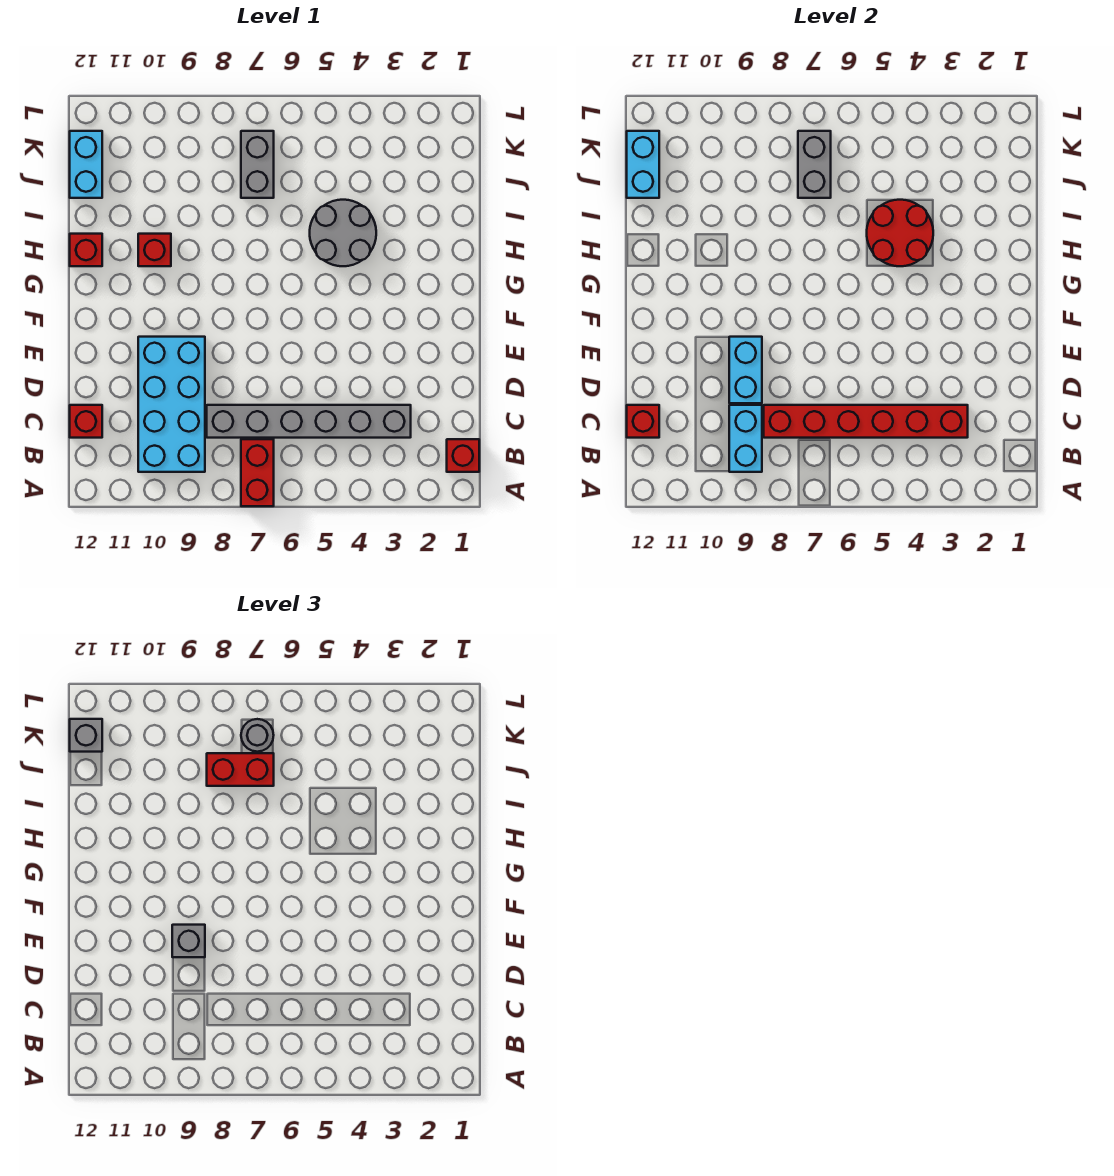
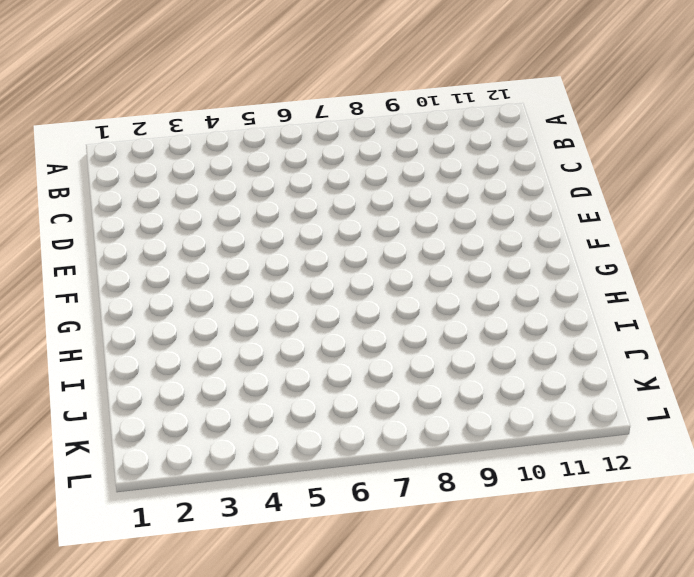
none -> red 1x2 brick [241,439,274,506]
none -> red 1x1 brick [447,439,479,472]
none -> cyan 2x4 brick [138,337,205,472]

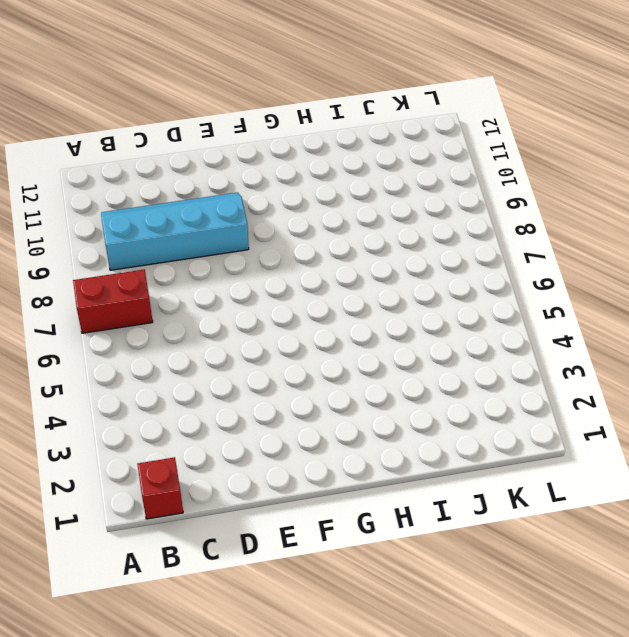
cyan 2x4 slope [101,193,249,270] -> cyan 2x4 brick [138,337,205,472]
none -> grey 1x6 brick [207,405,411,438]
none -> red 1x1 brick [70,405,102,438]
none -> grey 2x2 round brick [310,200,376,266]

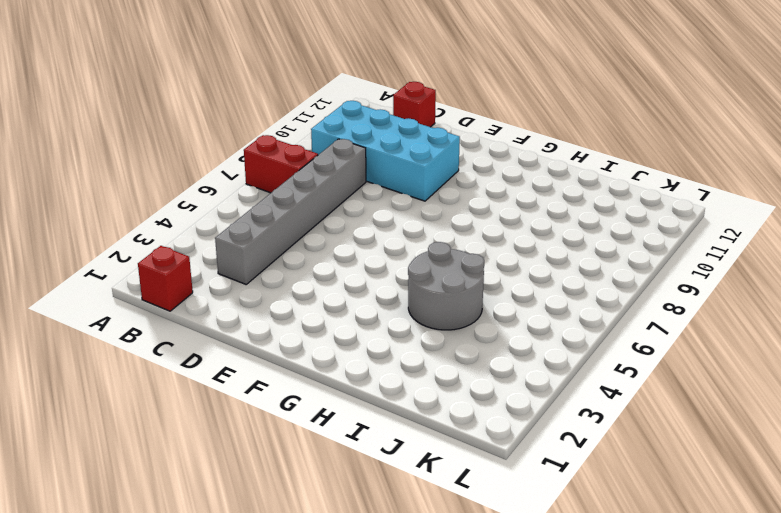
none -> red 1x1 brick [138,234,171,266]
none -> red 1x1 brick [70,234,102,266]
none -> grey 1x2 brick [241,131,274,198]

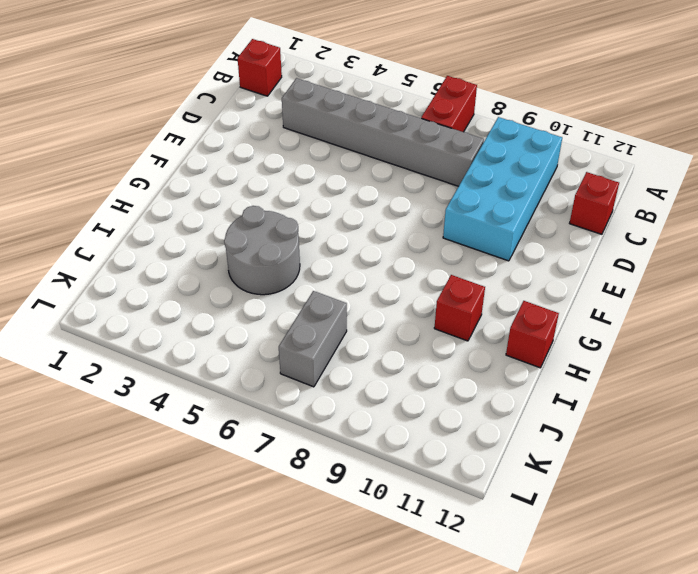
none -> cyan 1x2 brick [70,131,102,198]
none -> cyan 1x2 brick [729,405,762,472]
none -> red 1x6 brick [764,405,968,438]

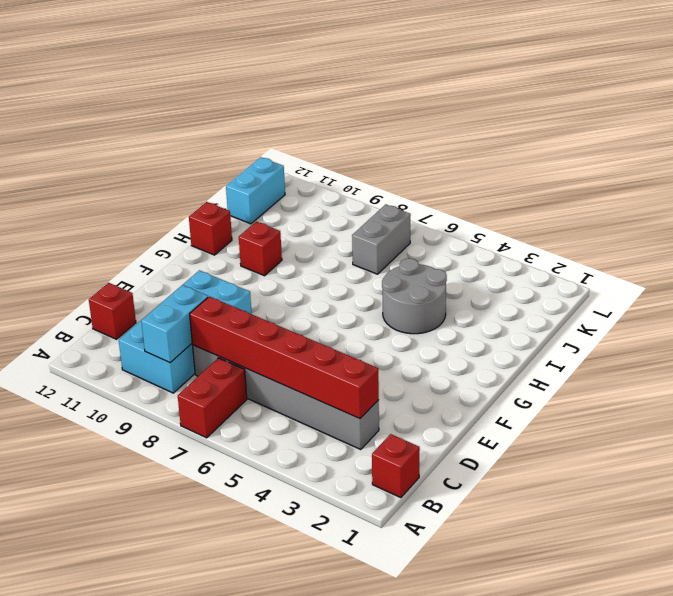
none -> red 1x1 brick [627,405,659,438]
none -> cyan 1x2 brick [729,337,762,403]
none -> red 2x2 round brick [867,200,933,266]

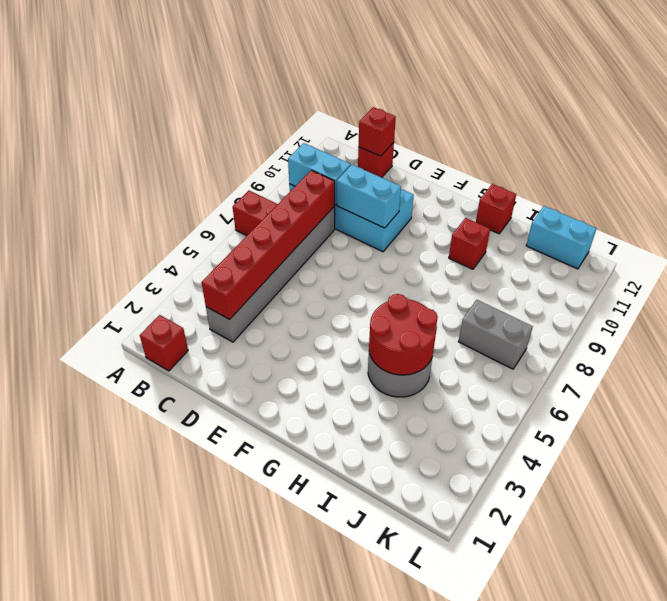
none -> grey 1x2 brick [798,131,831,198]
none -> cyan 1x2 brick [627,131,659,198]
none -> grey 1x1 brick [172,925,205,957]

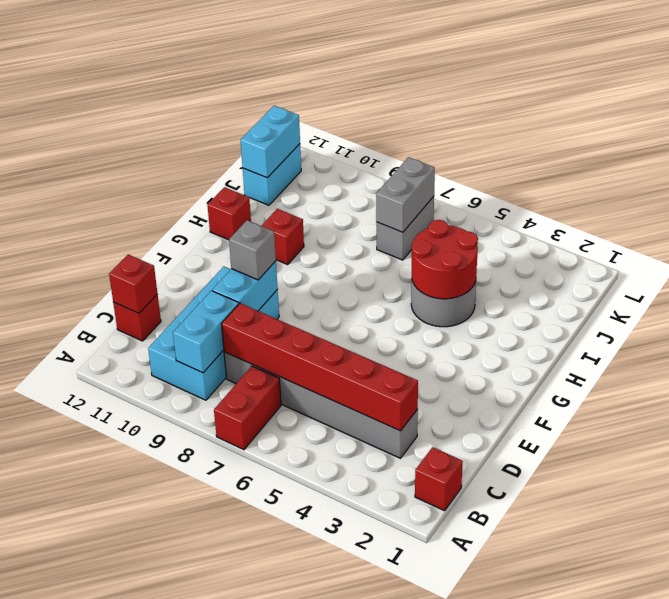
none -> red 1x2 brick [207,753,274,786]
none -> grey 1x1 round brick [241,719,274,752]
none -> grey 1x1 brick [70,719,102,752]

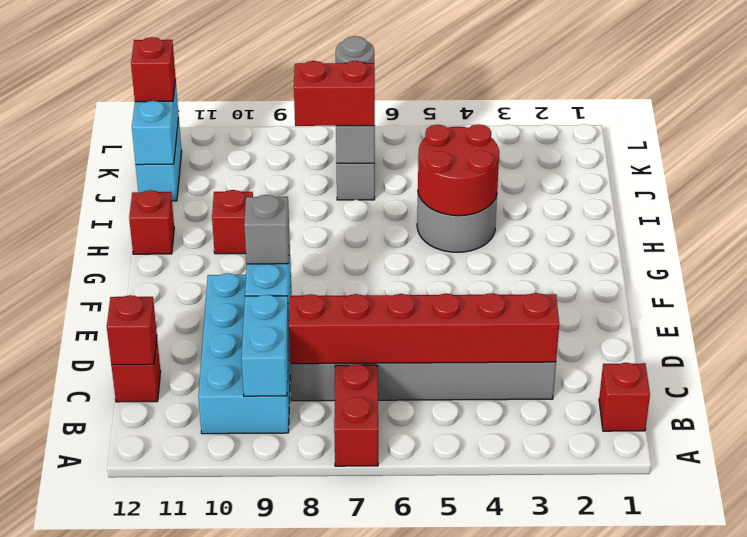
red 1x1 brick [131,37,176,102] -> grey 1x1 brick [70,719,102,752]

